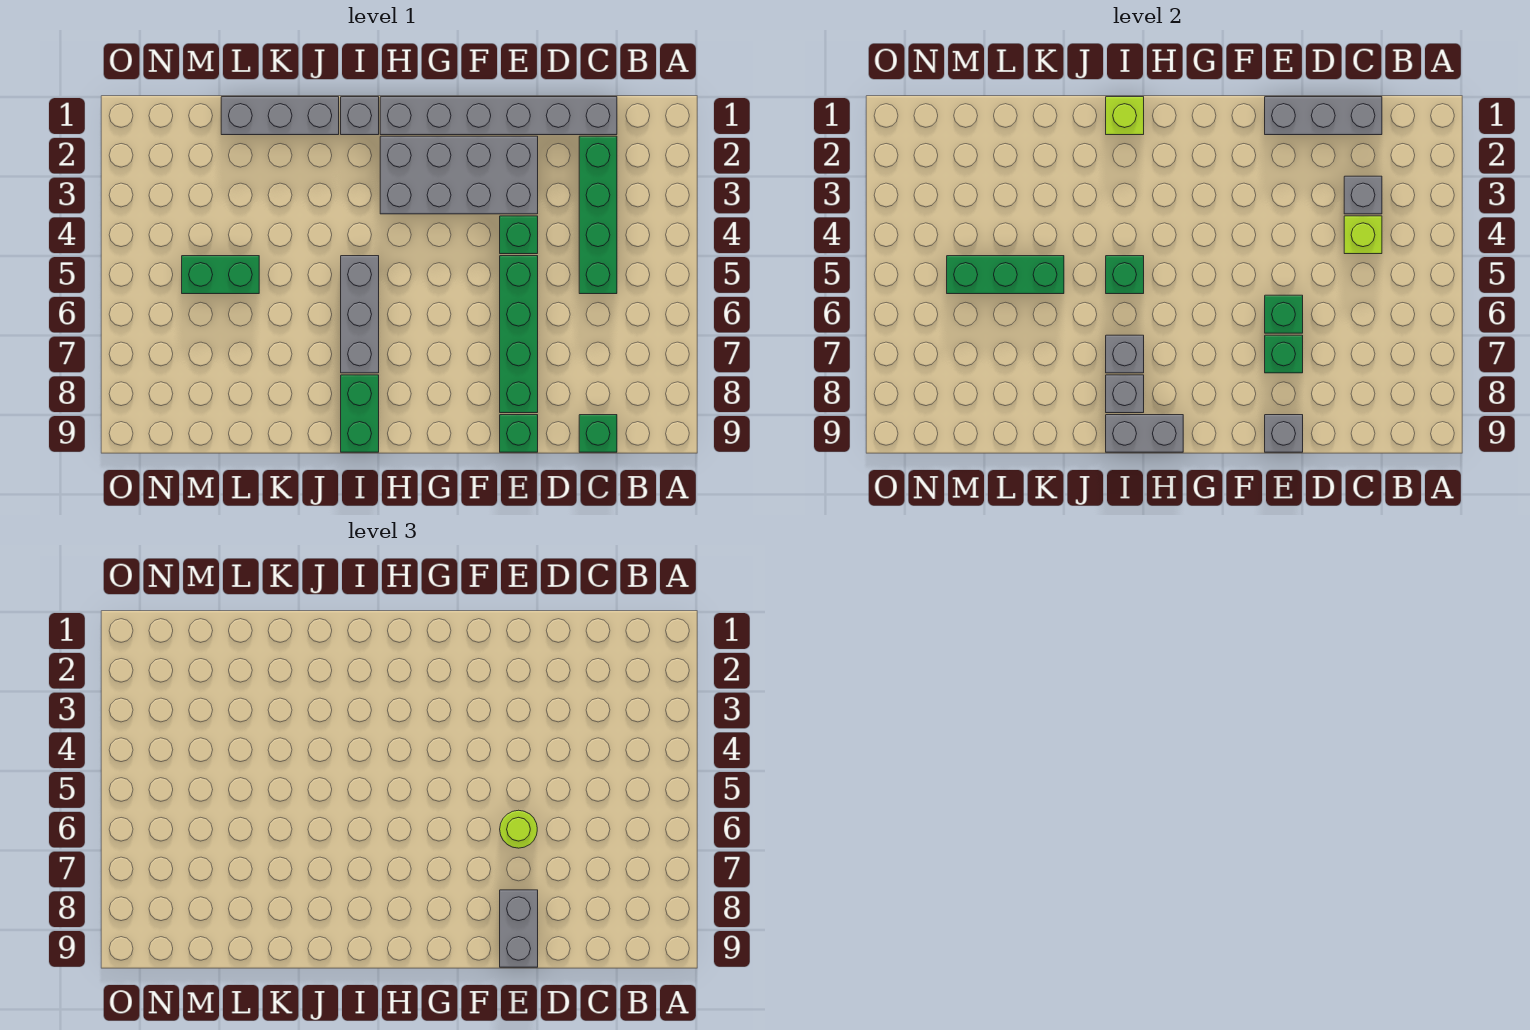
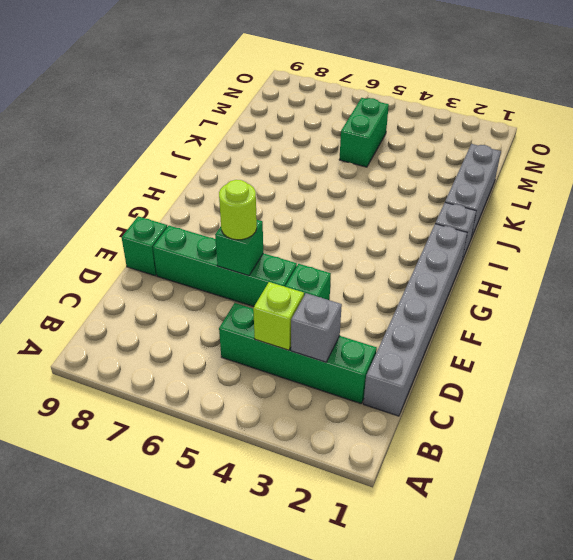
none -> green 1x1 brick [579,415,617,452]
none -> grey 2x4 brick [380,136,538,214]
none -> grey 1x3 brick [341,256,379,373]

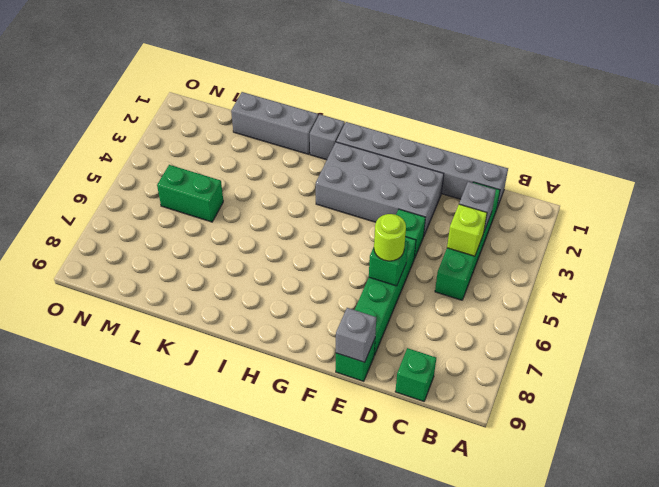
none -> grey 1x3 brick [341,256,379,373]
none -> green 1x2 brick [341,375,379,452]
none -> grey 1x3 brick [1265,97,1382,135]

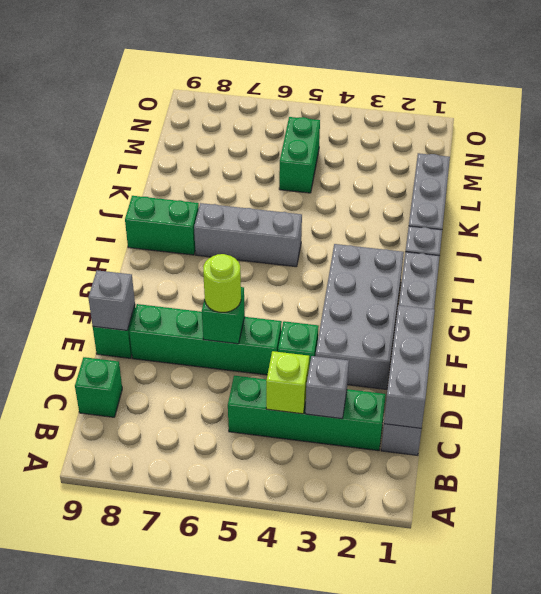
none -> green 1x1 brick [1265,335,1303,373]
none -> grey 1x2 brick [1106,415,1183,452]
none -> lime 1x1 brick [1106,97,1144,135]

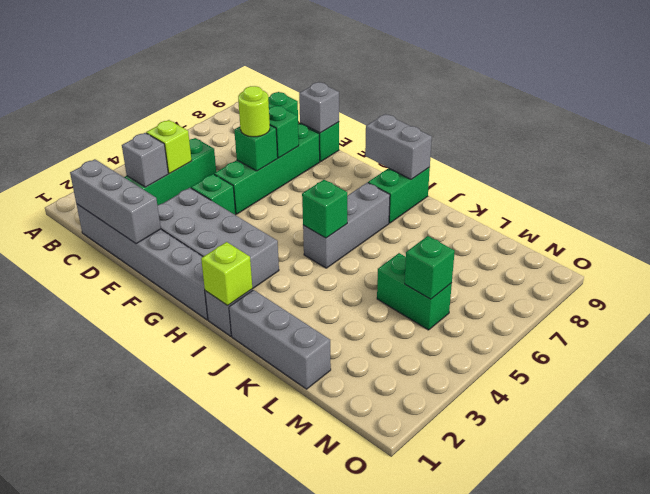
green 1x1 brick [405,236,455,299] -> green 1x3 brick [947,256,1064,294]
none -> grey 1x1 brick [1106,335,1144,373]
none -> grey 1x1 brick [1106,375,1144,413]
none -> grey 1x2 brick [500,890,538,967]

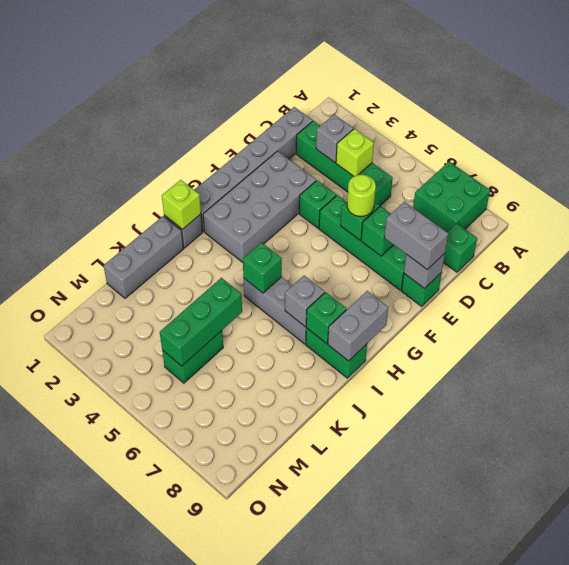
green 2x2 brick [413,162,490,232] -> none
green 1x1 brick [306,292,347,344] -> grey 1x1 brick [1106,375,1144,413]
none -> grey 1x3 brick [1265,97,1382,135]

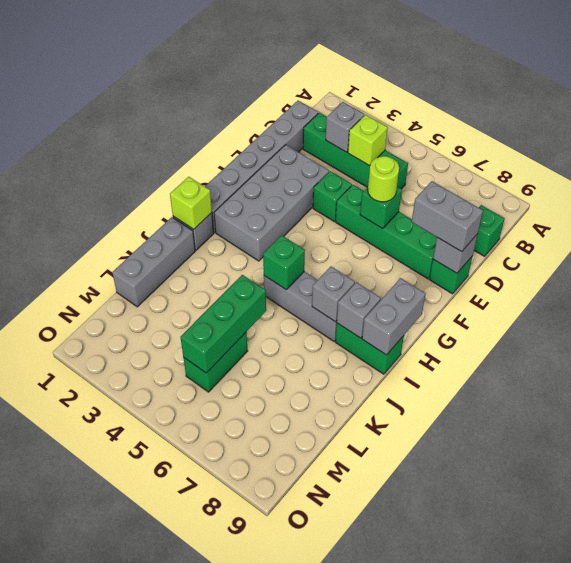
none -> grey 1x3 brick [1265,97,1382,135]
none -> green 1x1 brick [1265,335,1303,373]

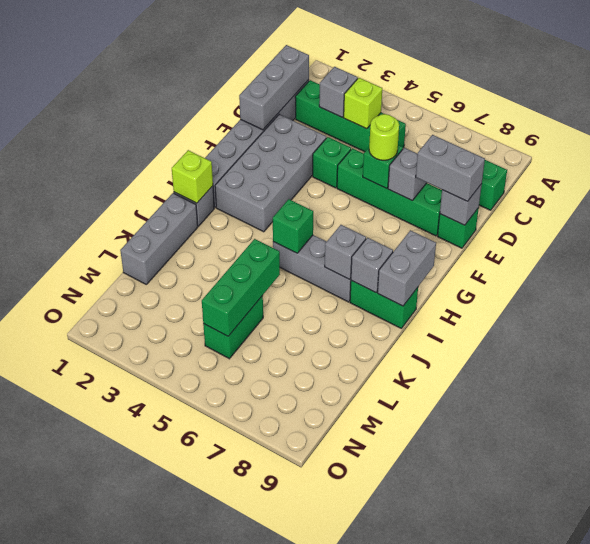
grey 1x1 brick [388,148,427,201] -> green 1x1 brick [1265,335,1303,373]

